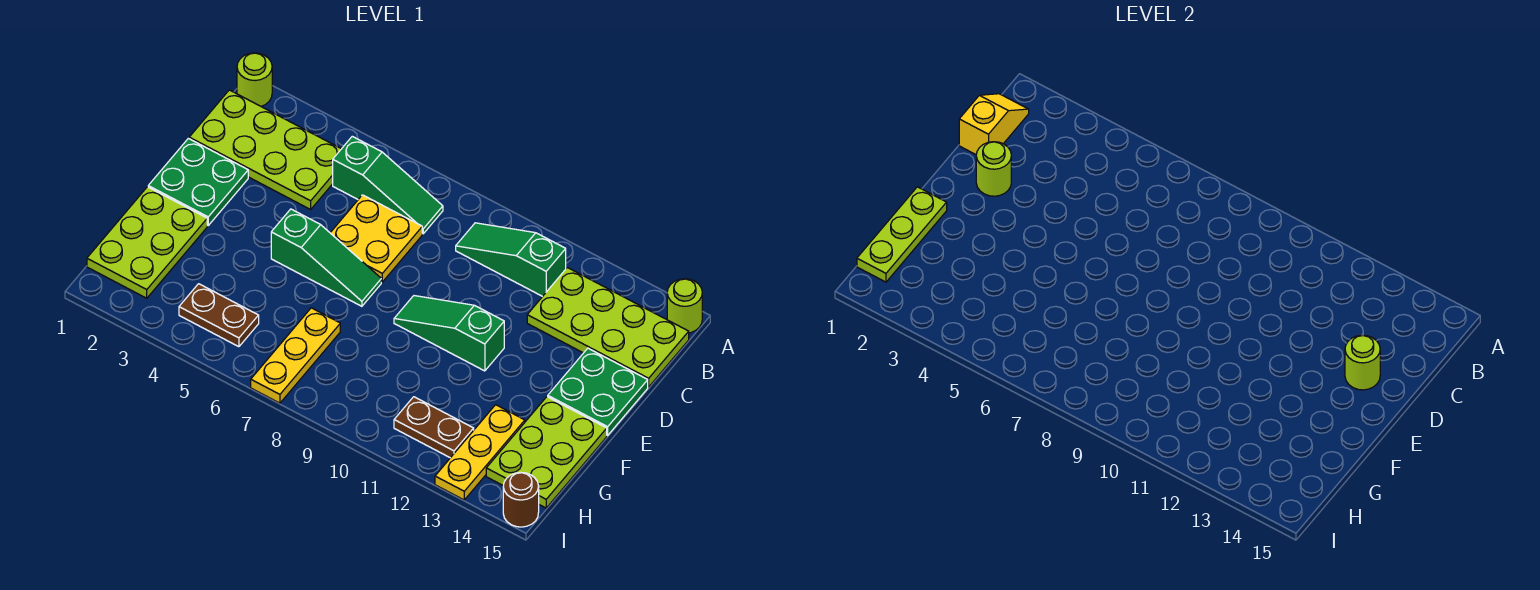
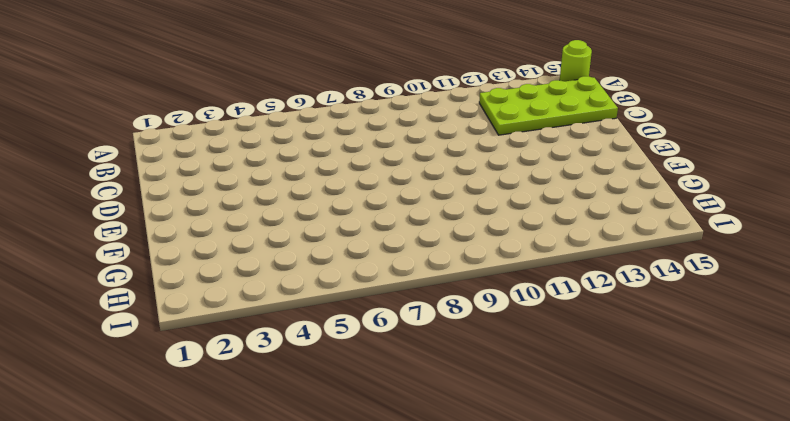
none -> lime 1x1 round brick [237,53,272,107]
none -> lime 2x4 plate [189,90,341,209]
none -> green 1x3 slope [333,136,443,234]

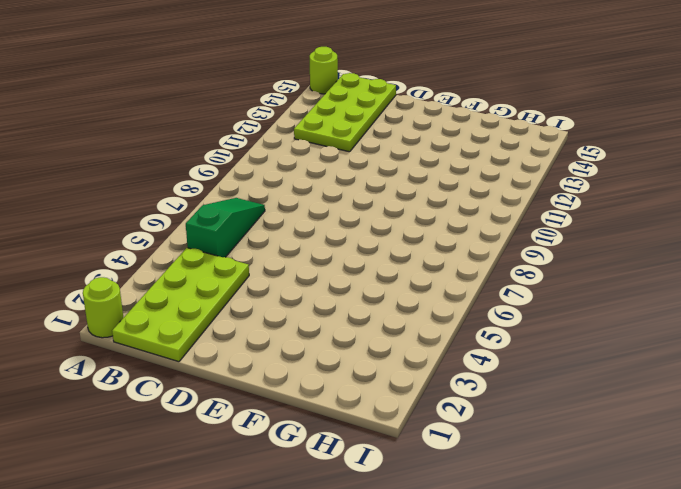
none -> green 1x3 slope [456,223,566,297]
none -> yellow 2x2 plate [330,195,422,282]
none -> green 2x2 plate [148,138,248,225]

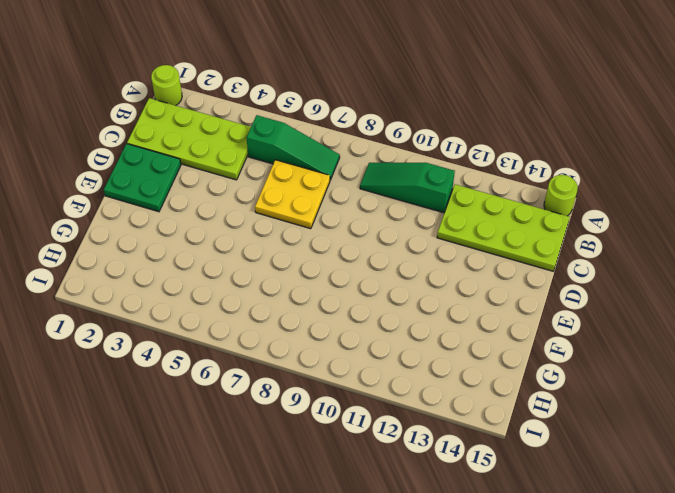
none -> green 2x2 plate [548,348,648,435]
none -> green 1x3 slope [271,209,381,306]
none -> green 1x3 slope [394,296,504,371]

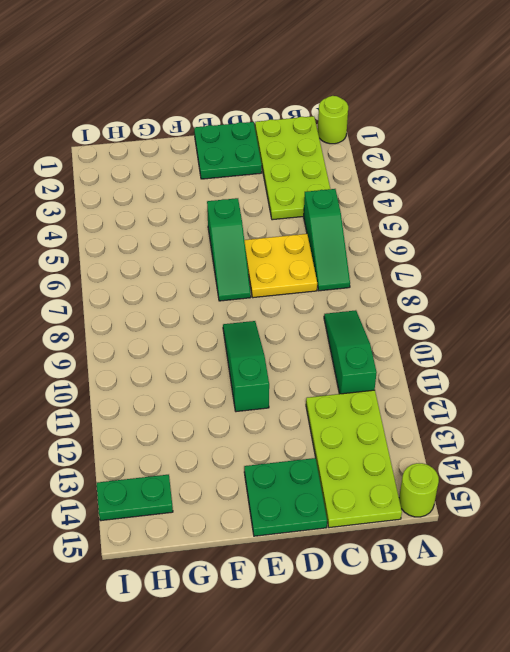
green 1x2 plate [97,475,173,521] -> lime 2x3 plate [486,397,607,508]
none -> lime 2x3 plate [87,187,207,298]
none -> yellow 1x3 plate [251,308,340,403]
none -> yellow 1x3 plate [435,405,525,500]

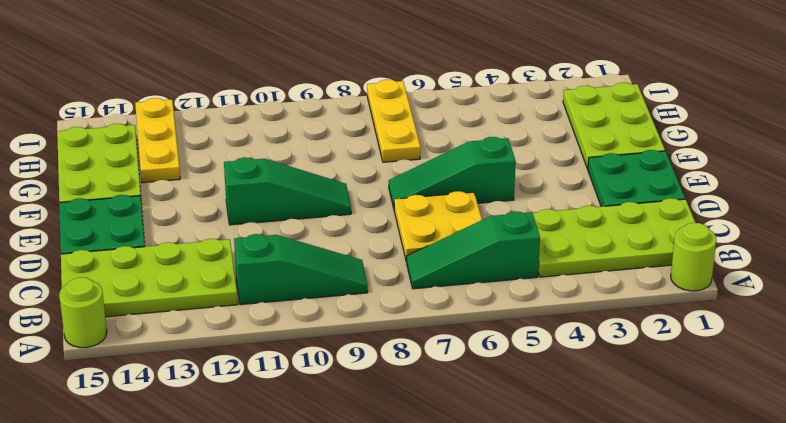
none -> brown 1x2 plate [179,284,259,347]
none -> brown 1x2 plate [394,397,474,458]
none -> brown 1x1 round brick [503,472,539,527]

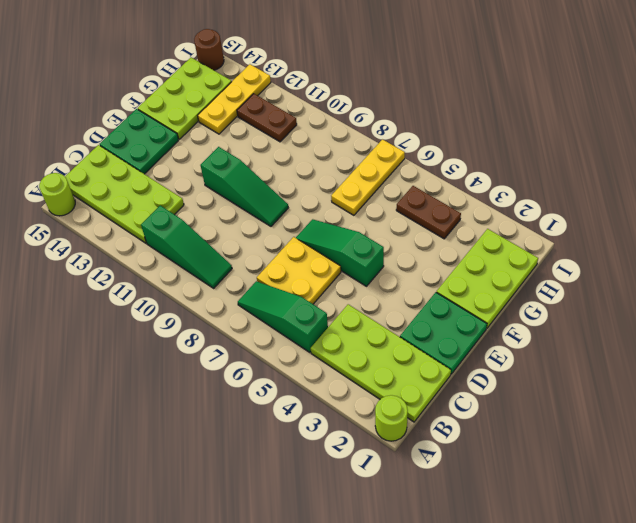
none -> yellow 1x2 slope [959,94,1029,155]
none -> lime 1x1 round brick [976,142,1011,196]
none -> lime 1x1 round brick [1345,335,1380,390]

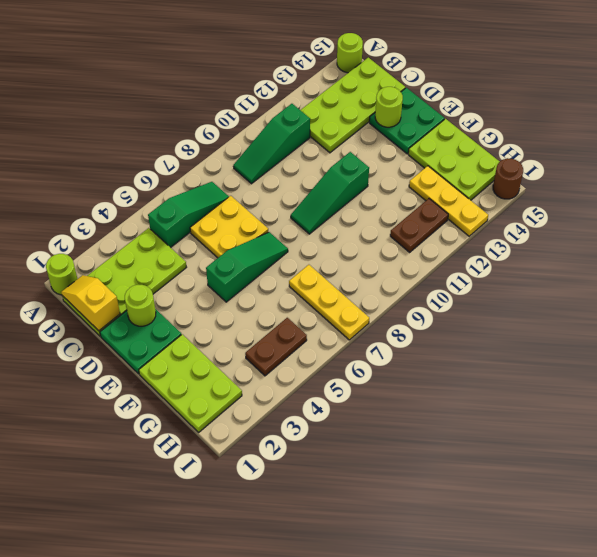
none -> lime 1x3 plate [857,187,947,282]

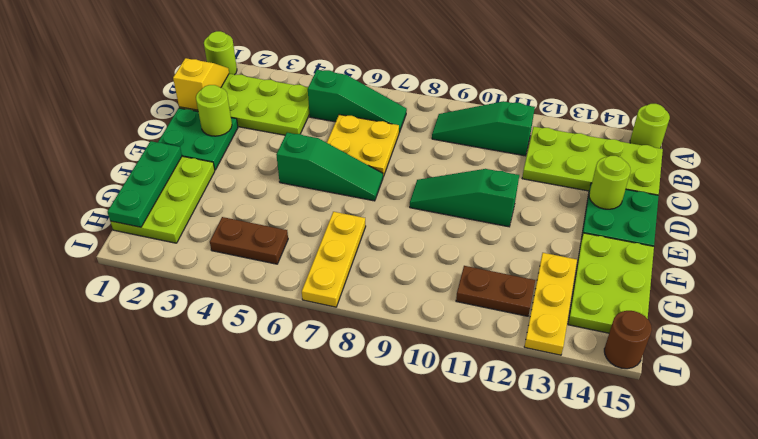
green 1x3 plate [108,141,182,227] -> lime 1x3 plate [857,187,947,282]

